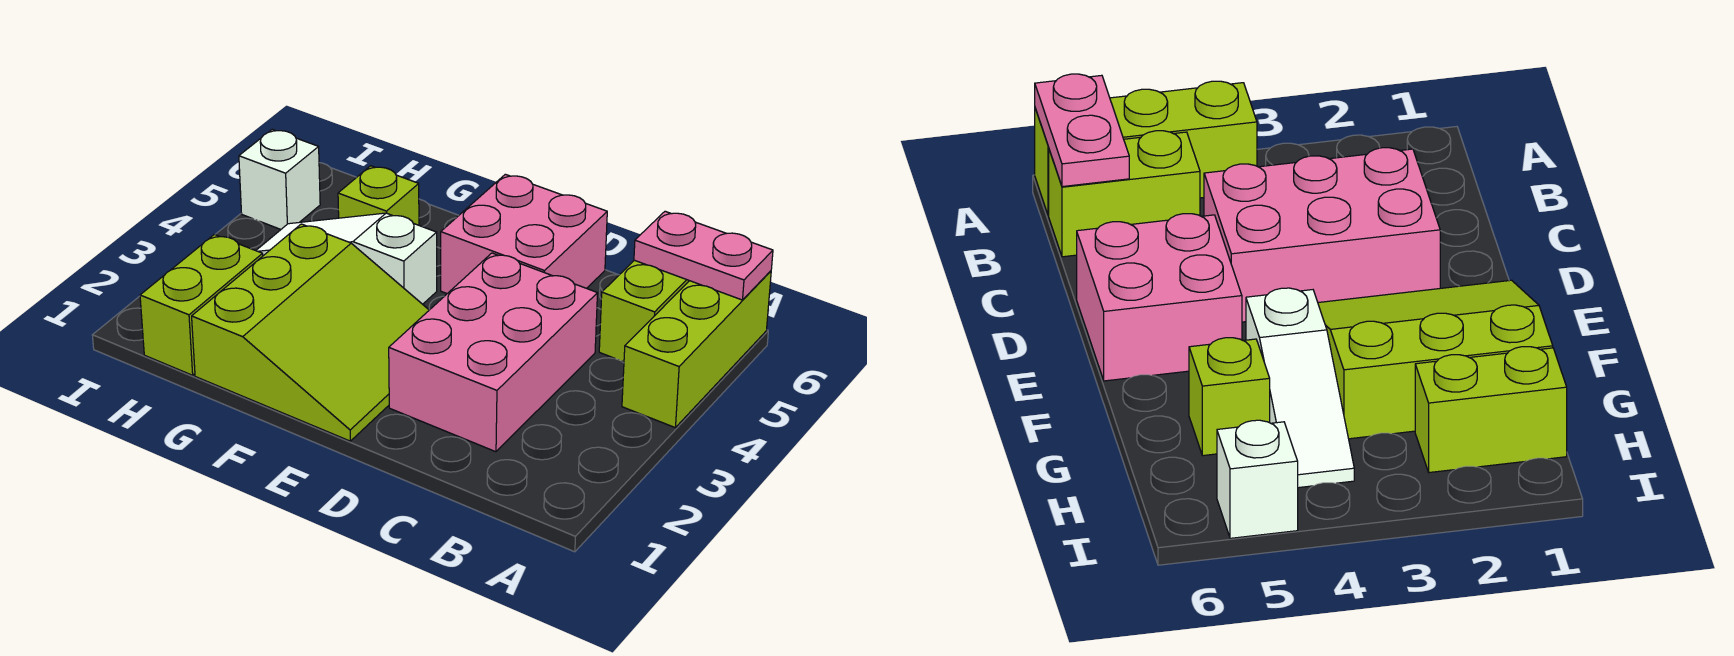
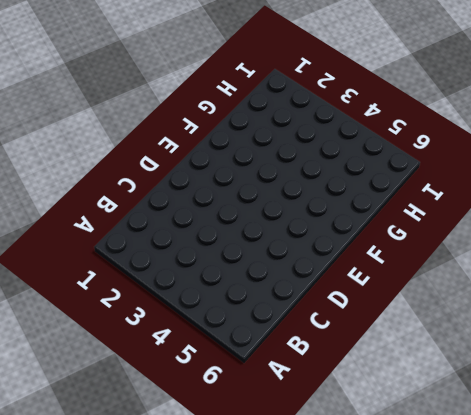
none -> lime 1x3 brick [622,271,771,428]
none -> lime 1x2 brick [599,260,689,362]

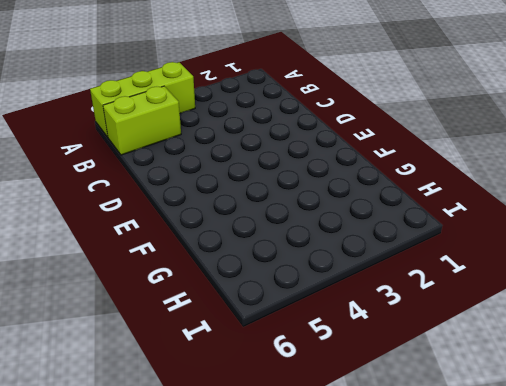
none -> pink 2x3 brick [389,253,598,452]
none -> pink 2x2 brick [441,174,607,294]

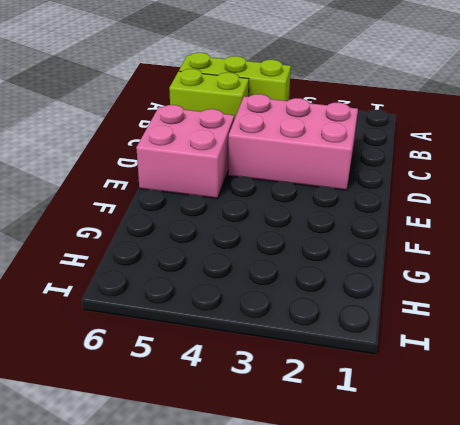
none -> lime 3x3 slope [192,224,429,441]
none -> white 1x3 slope [256,213,437,304]

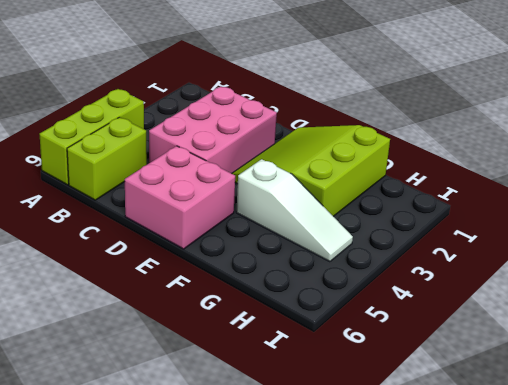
none -> lime 1x1 brick [338,166,419,225]
none -> lime 1x2 brick [140,235,263,375]

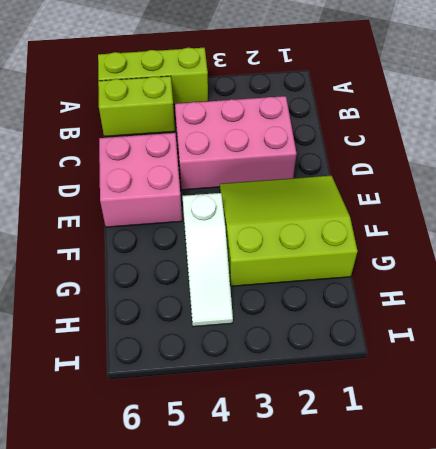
none -> lime 1x1 brick [338,166,419,225]
none -> lime 1x2 brick [140,235,263,375]

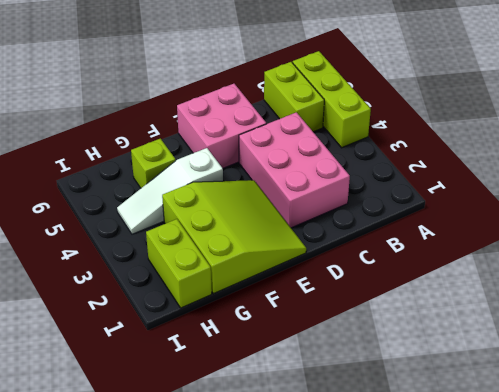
none -> white 1x1 brick [239,129,320,229]
none -> pink 1x2 plate [634,211,773,300]

